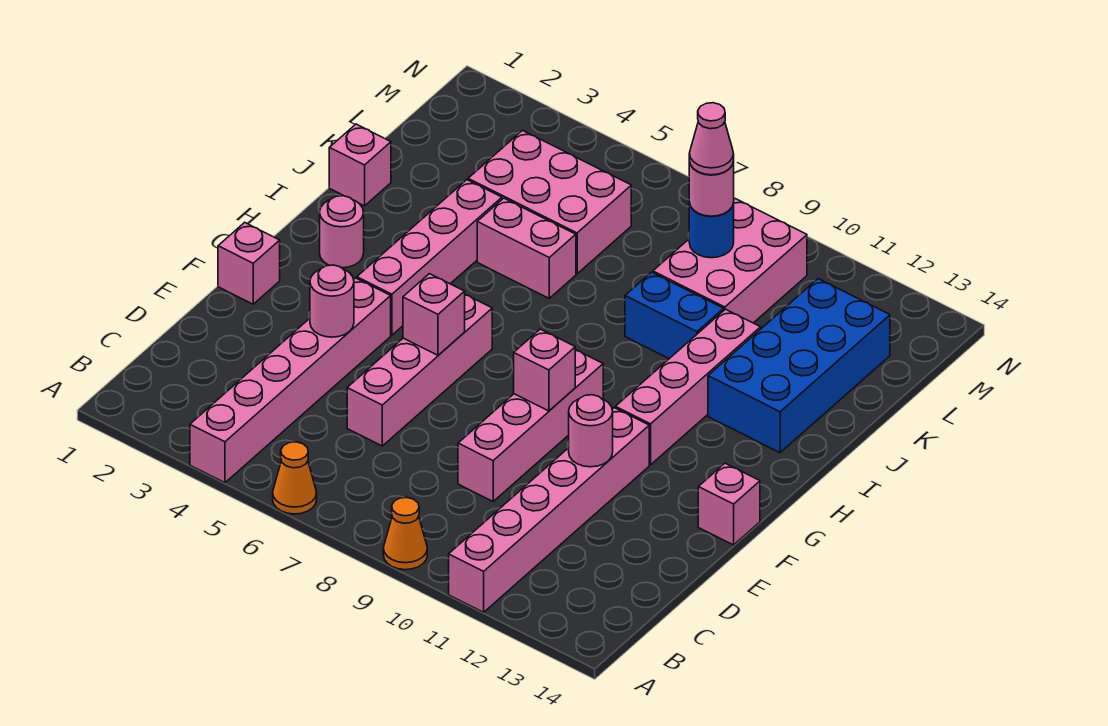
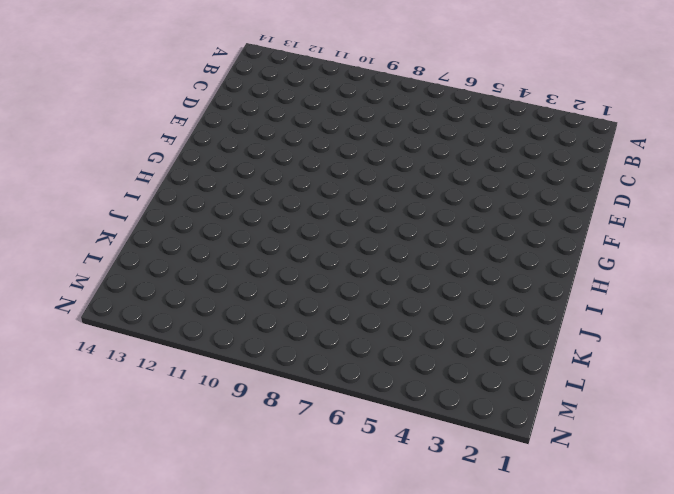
none -> pink 1x6 brick [190,278,391,483]
none -> orange 1x1 cone [273,442,317,514]
none -> orange 1x1 cone [383,498,427,570]

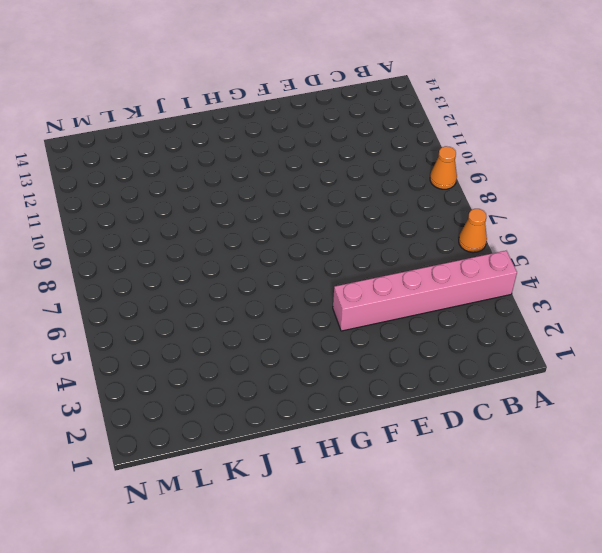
none -> pink 1x6 brick [449,408,649,612]
none -> pink 1x4 brick [347,295,492,446]
none -> pink 1x4 brick [458,350,603,501]

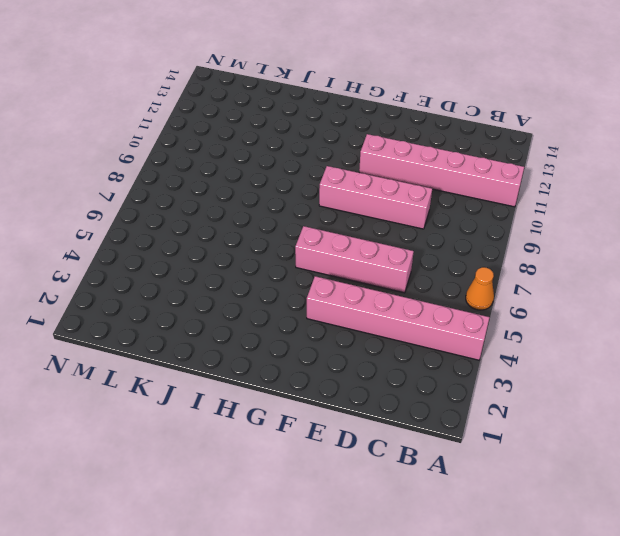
none -> orange 1x1 cone [383,498,427,570]
none -> pink 1x1 brick [218,222,280,304]
none -> pink 1x1 brick [698,463,760,545]

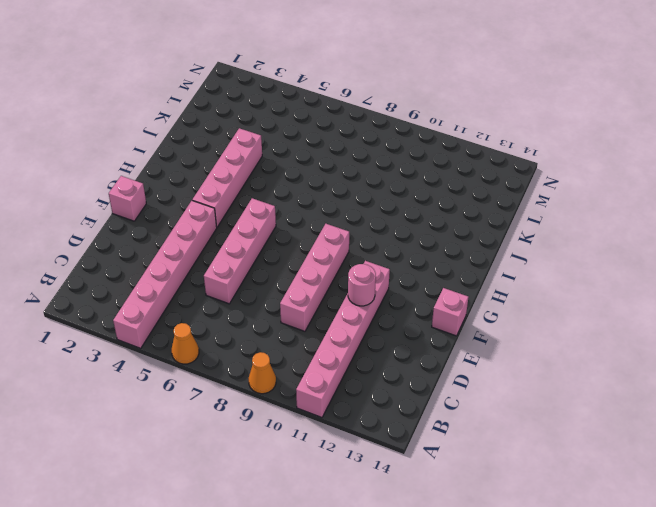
none -> pink 1x4 brick [615,309,761,465]
none -> pink 1x1 round brick [320,196,364,268]
none -> blue 2x4 brick [708,279,890,453]

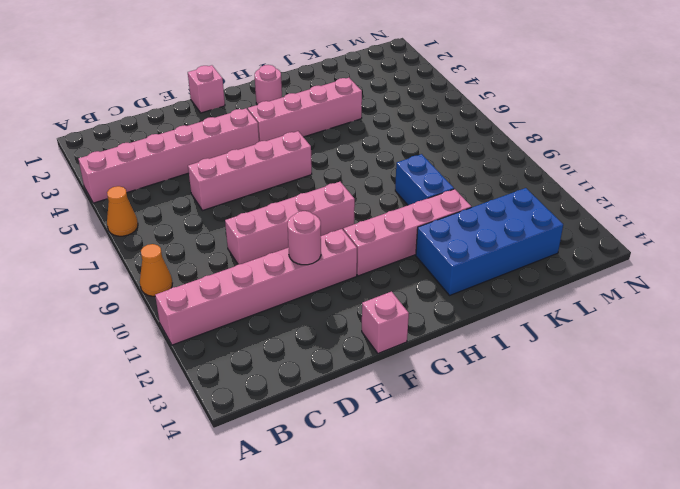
none -> pink 1x1 brick [329,124,391,206]
none -> pink 1x2 brick [477,198,576,298]
none -> pink 2x3 brick [468,131,631,274]

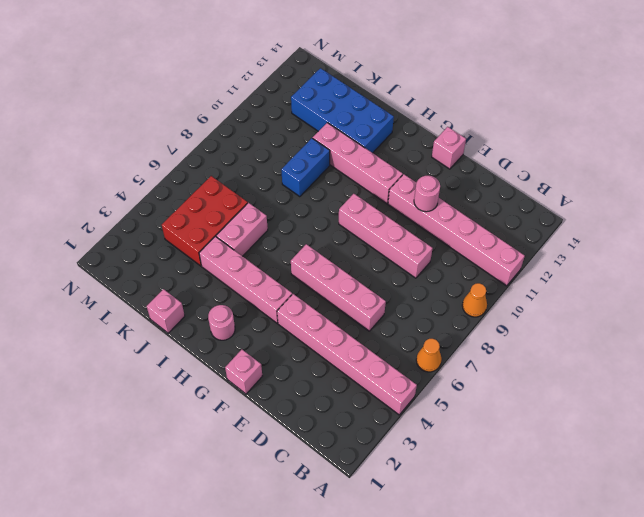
red 2x3 brick [162,176,248,266] -> pink 2x3 brick [468,131,631,274]
none -> pink 2x3 brick [653,199,807,323]
none -> pink 1x1 round brick [310,265,354,337]
none -> pink 1x1 brick [403,274,465,355]

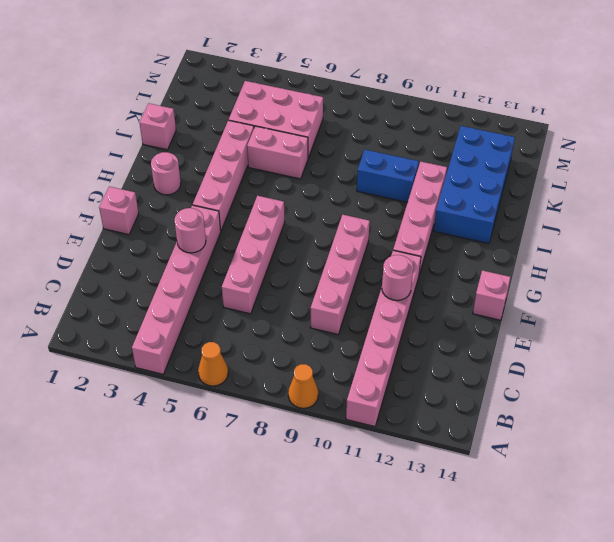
none -> pink 2x3 brick [653,199,807,323]
none -> pink 1x1 brick [403,274,465,355]
none -> pink 1x1 brick [514,329,575,411]

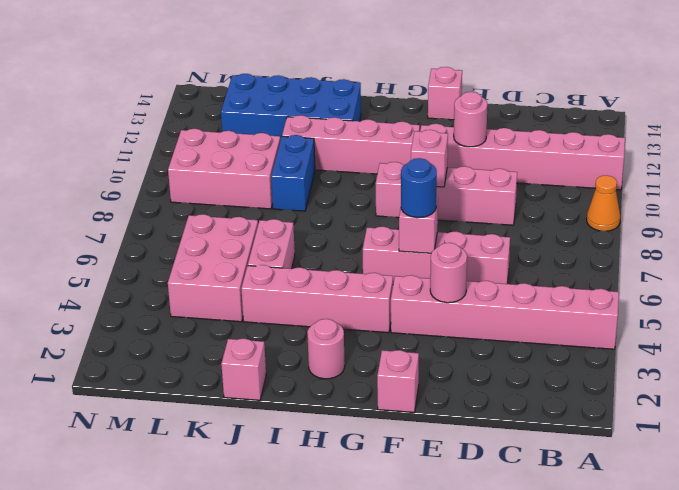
blue 1x1 round brick [401,158,437,218] -> blue 1x1 round brick moved to [689,202,734,258]
none -> orange 1x1 cone [273,442,317,514]
none -> pink 1x1 round brick [689,161,734,216]
none -> pink 1x1 cone [689,103,734,175]

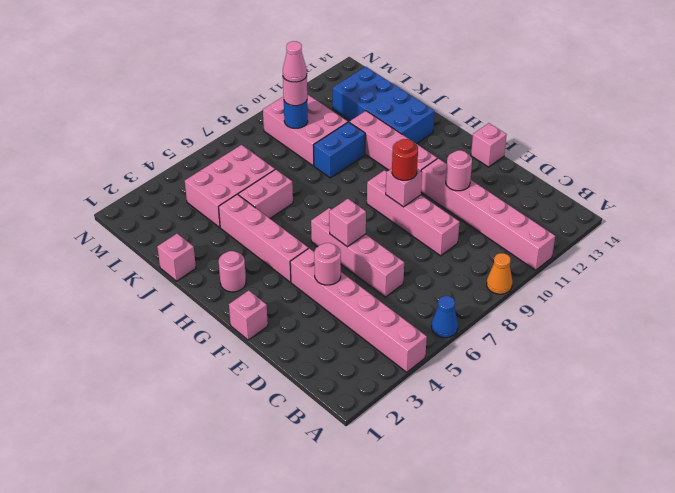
blue 1x1 cone [431,296,458,338] -> orange 1x1 cone [273,442,317,514]
red 1x1 round brick [392,139,418,180] -> none

